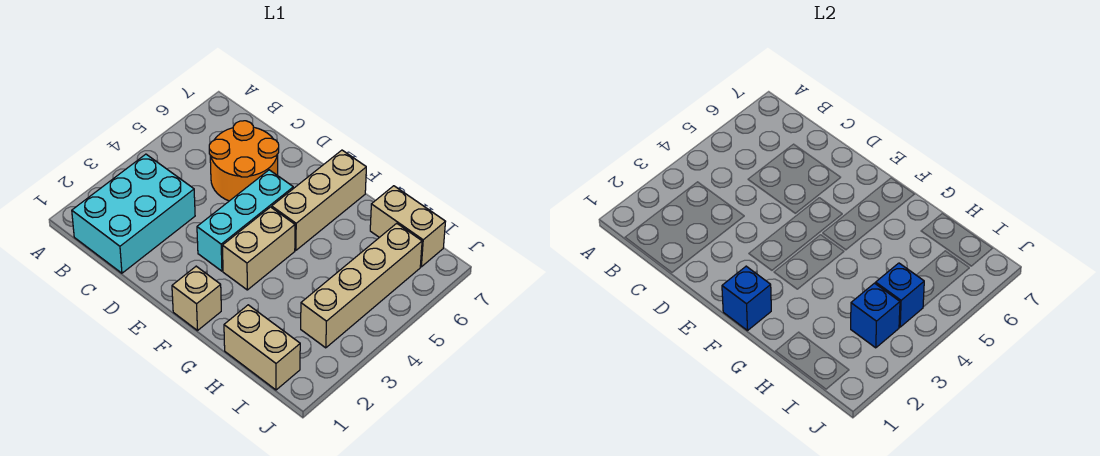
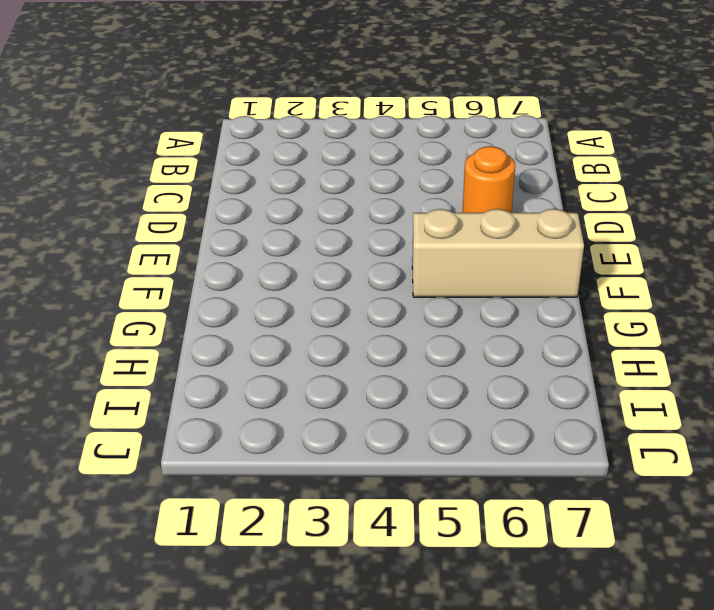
orange 1x1 round brick [463,146,515,213] -> orange 2x2 round brick [209,121,279,201]
none -> cyan 2x3 brick [72,154,195,273]
none -> cyan 1x3 brick [197,170,293,271]
none -> tan 1x1 brick [172,266,221,330]

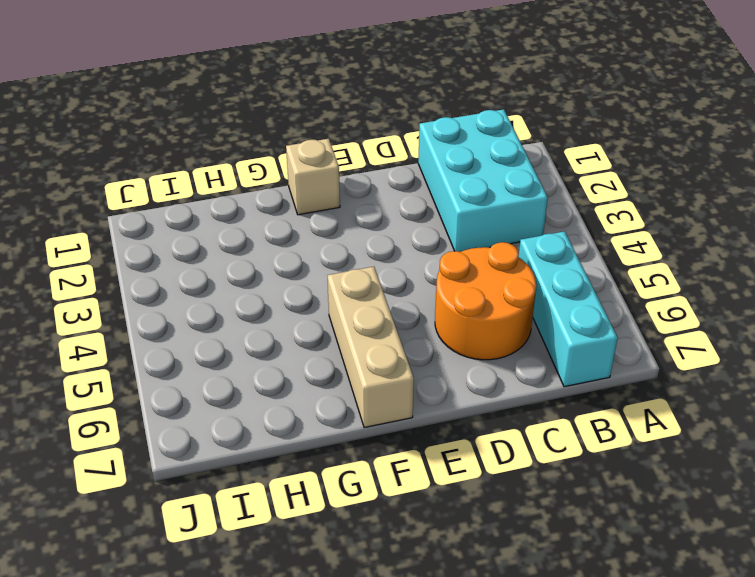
cyan 1x3 brick [519,231,618,387] -> cyan 1x3 brick moved to [197,170,293,271]
none -> tan 1x2 brick [222,207,295,290]
none -> tan 1x2 brick [224,305,300,390]
none -> tan 1x2 brick [370,186,445,267]

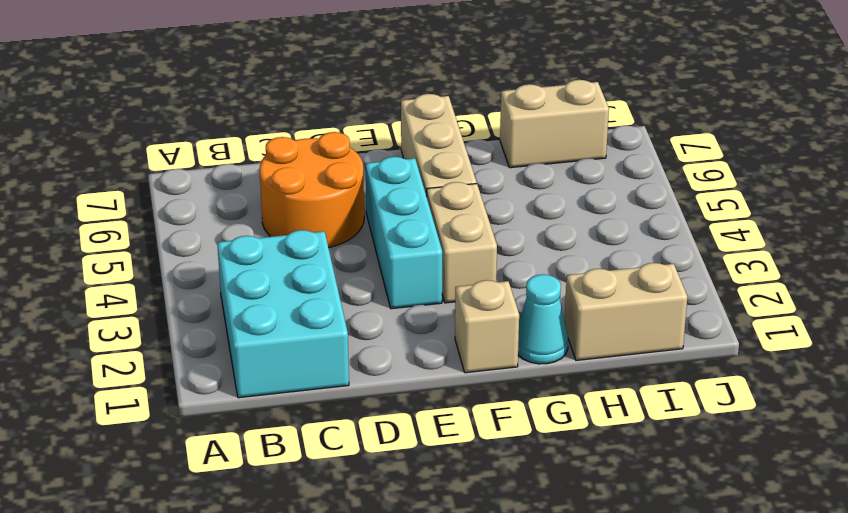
cyan 1x1 cone [518,274,568,364] -> none
none -> tan 1x4 brick [301,223,422,348]
none -> blue 1x1 brick [722,266,771,330]
none -> blue 1x1 brick [851,283,900,348]

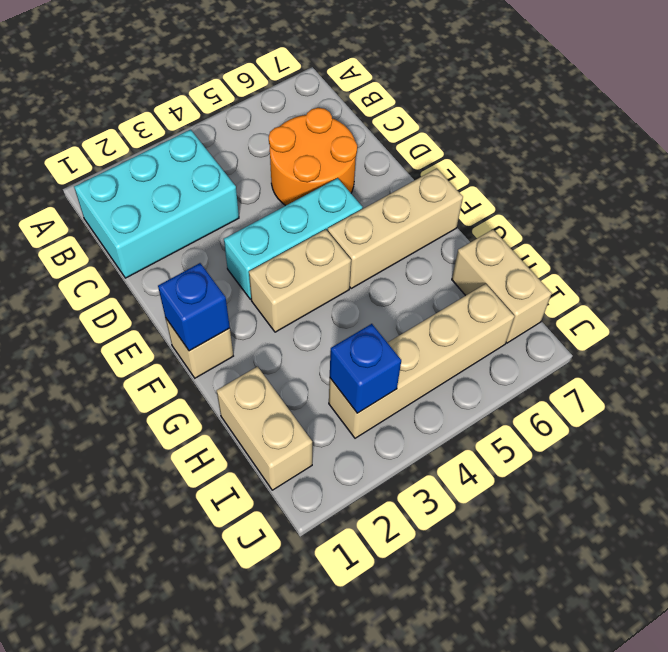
none -> blue 1x1 brick [876,263,924,327]

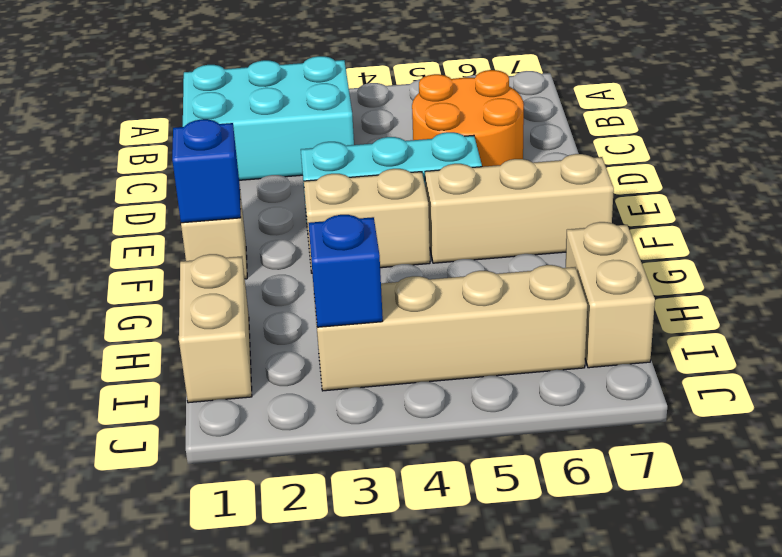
none -> blue 1x1 brick [876,263,924,327]

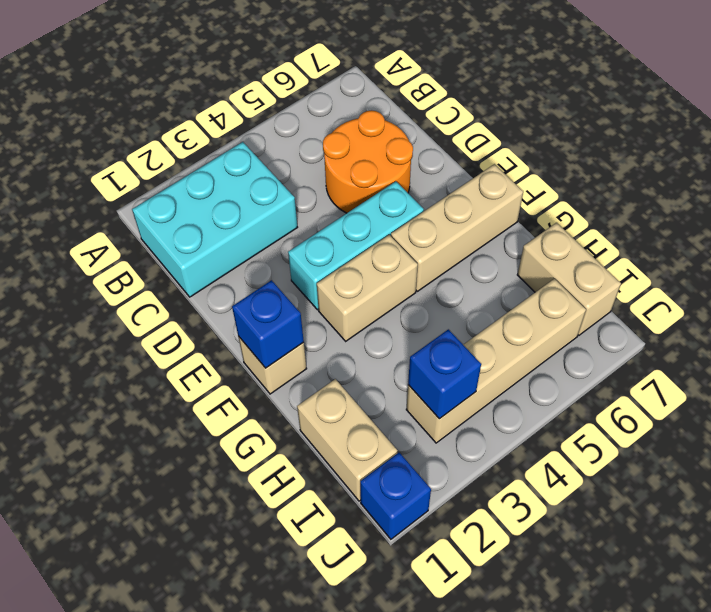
blue 1x1 brick [360,453,431,539] -> blue 1x1 brick moved to [876,263,924,327]

